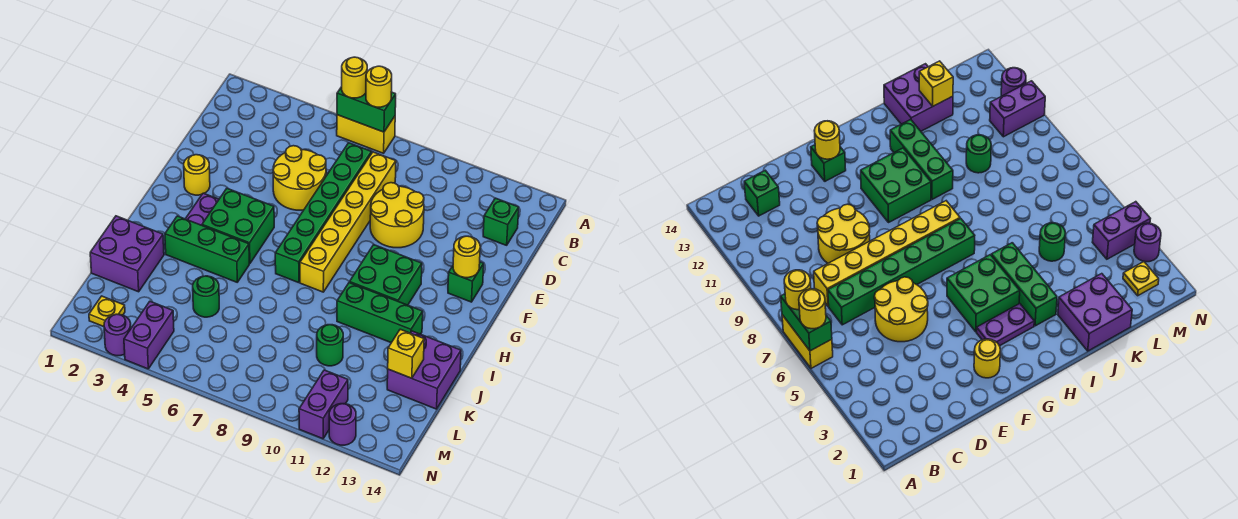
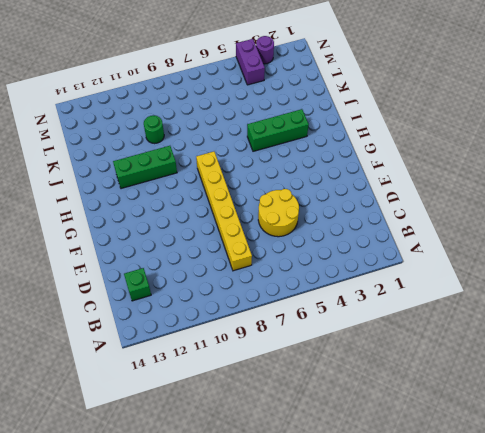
none -> yellow 1x2 brick [337,115,395,153]
none -> green 1x6 brick [275,143,372,283]
none -> yellow 2x2 round brick [370,183,424,248]

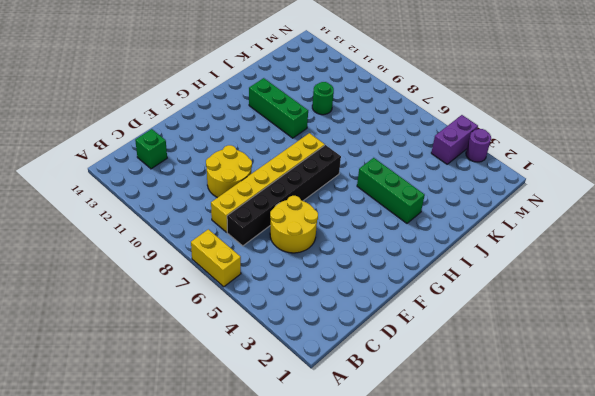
black 1x6 brick [227,145,341,246] -> green 1x6 brick [275,143,372,283]
none -> yellow 1x1 round brick [184,155,210,195]
none -> green 1x1 brick [448,262,484,302]
none -> purple 1x2 plate [186,193,219,225]

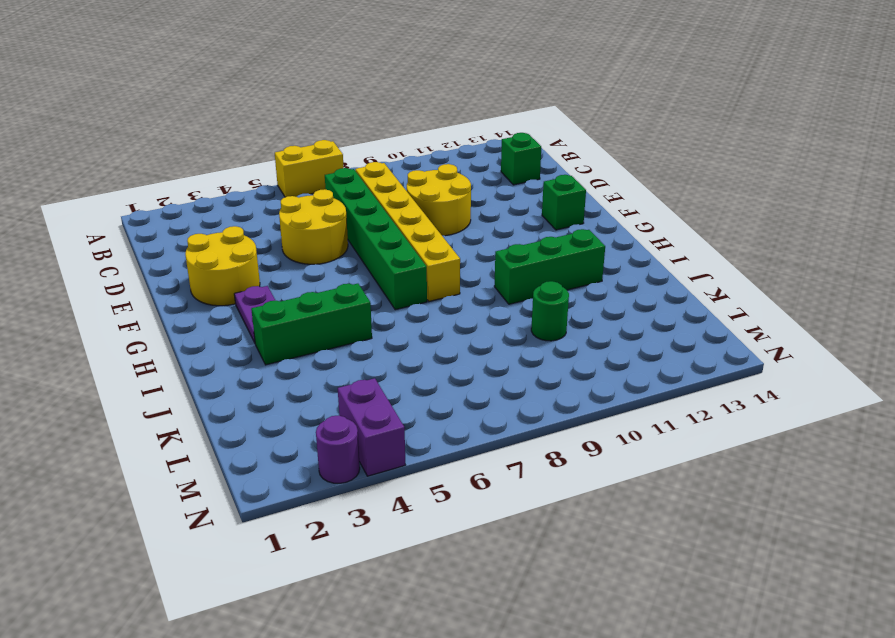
yellow 2x2 round brick [185,226,260,306] -> yellow 1x1 round brick [184,155,210,195]
none -> green 2x2 brick [202,188,274,264]
none -> green 2x2 brick [350,245,422,305]
none -> purple 2x2 brick [90,216,164,292]

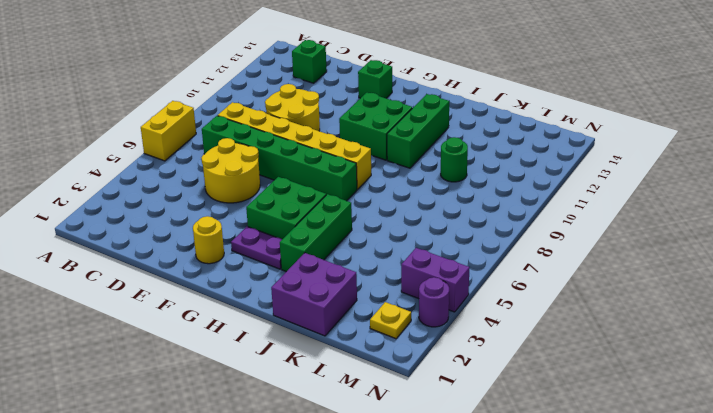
none -> purple 2x2 brick [387,331,461,409]
none -> green 1x1 round brick [193,276,219,317]
none -> purple 1x2 brick [299,370,348,439]

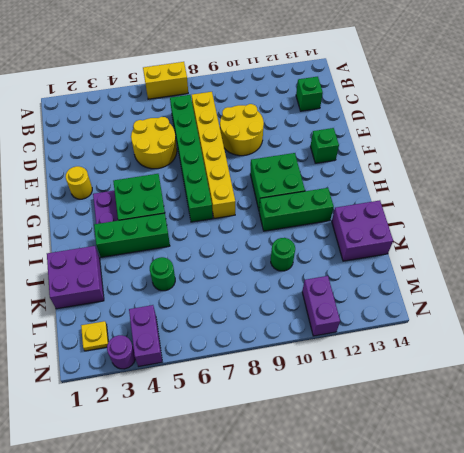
none -> purple 1x1 round brick [329,404,356,445]
none -> green 1x2 brick [337,87,396,132]
none -> yellow 1x1 round brick [453,236,480,278]

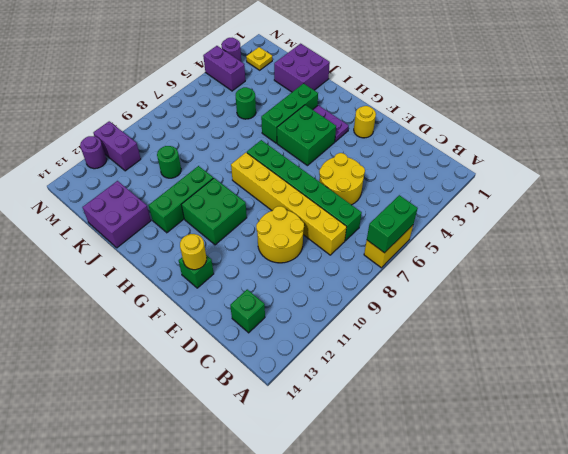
none -> yellow 1x1 brick [388,329,424,378]
none -> yellow 1x1 round brick [342,57,367,98]
none -> yellow 1x1 round brick [366,66,392,107]

